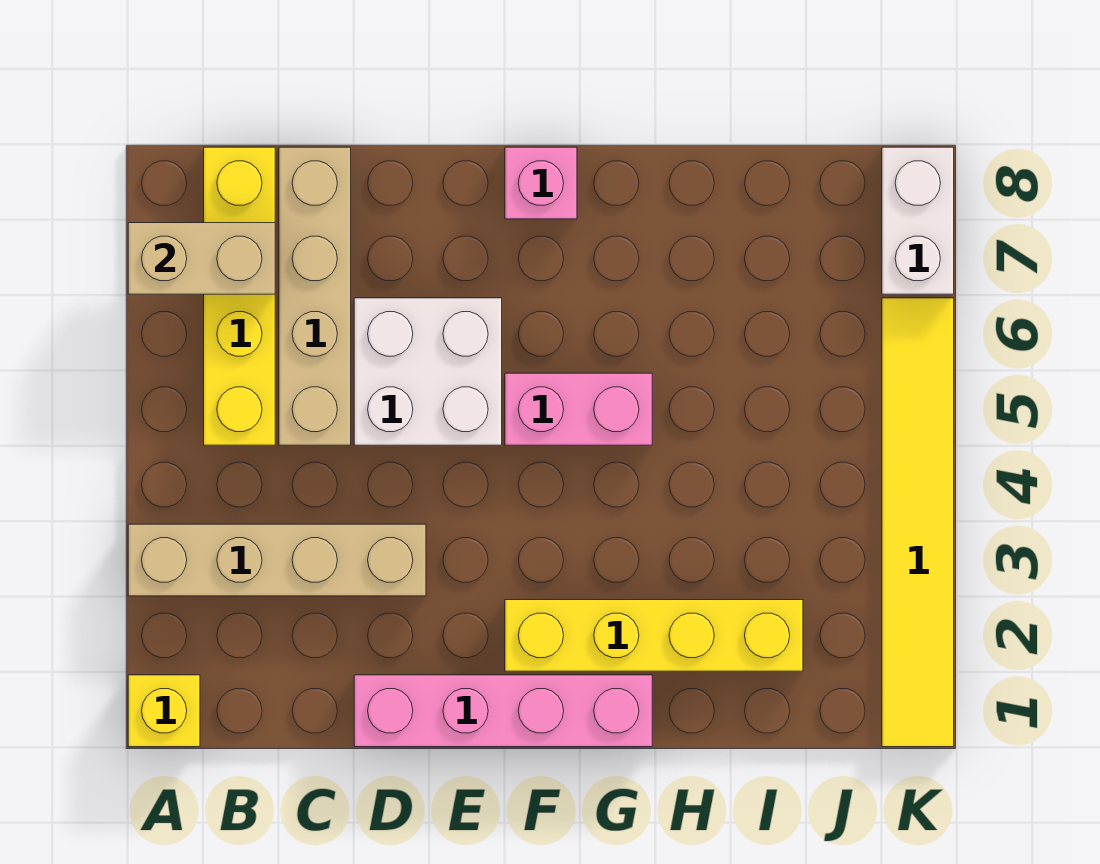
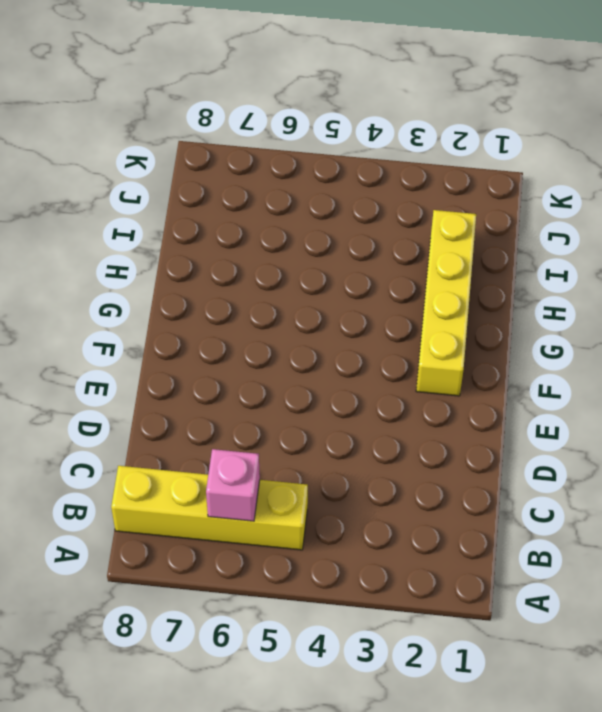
pink 1x1 brick [206,449,260,521] -> pink 1x1 brick moved to [505,147,577,219]
none -> yellow 1x1 brick [128,675,200,747]
none -> tan 1x4 brick [128,524,426,596]
none -> tan 1x4 brick [279,147,351,445]

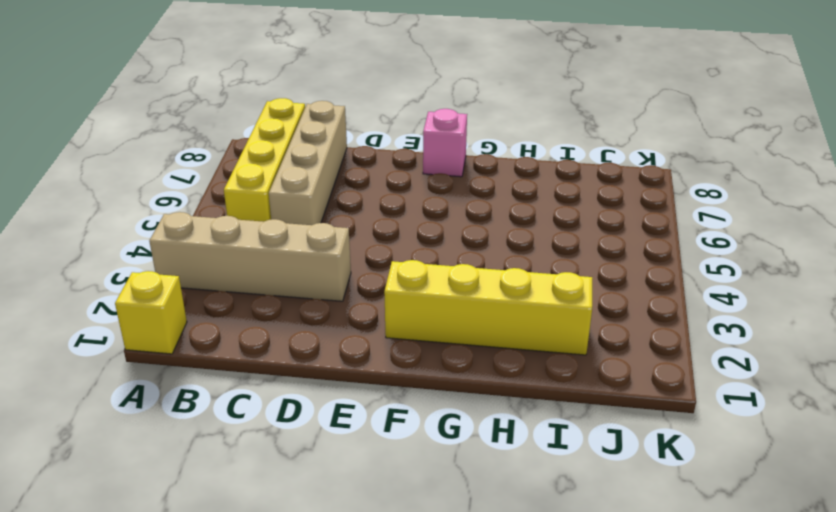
none -> pink 1x4 brick [354,675,652,747]
none -> white 2x2 brick [354,298,502,445]
none -> pink 1x2 brick [505,373,652,445]

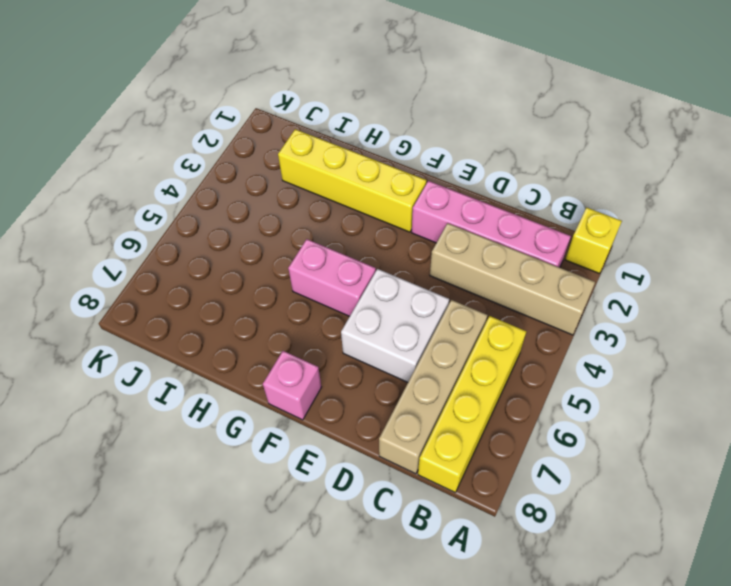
pink 1x4 brick [412,181,571,268] -> pink 1x4 brick moved to [354,675,652,747]
none -> yellow 1x6 tile [882,298,954,747]
none -> white 1x2 brick [882,147,954,294]
none -> tan 1x2 brick [128,223,275,294]

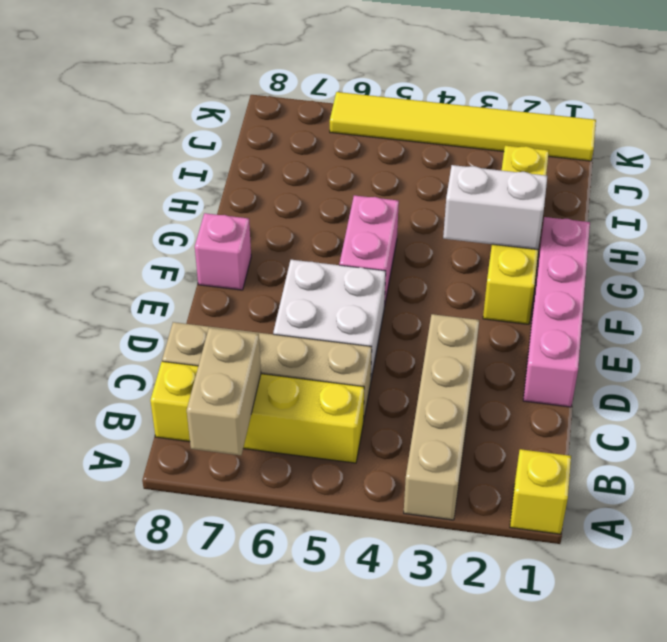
white 1x2 brick [443,165,547,250] -> white 1x2 brick moved to [882,147,954,294]

